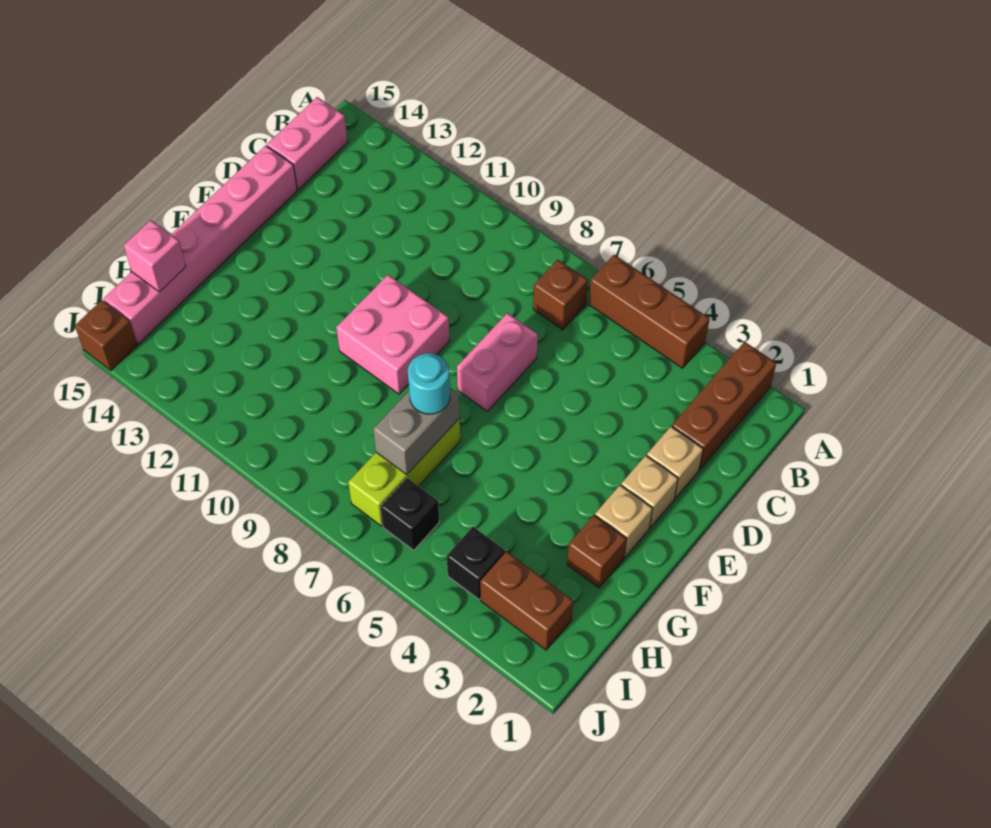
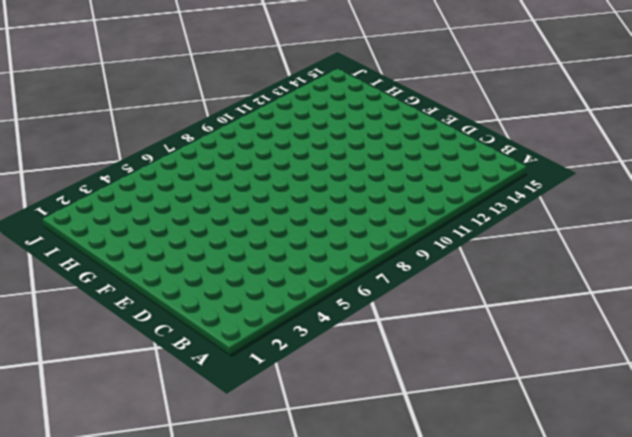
none -> brown 1x3 brick [672,342,776,469]
none -> brown 1x3 brick [589,255,710,368]
none -> brown 1x1 brick [533,260,588,330]

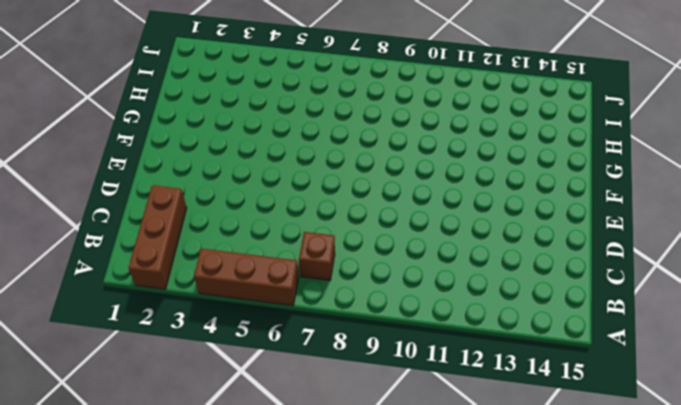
none -> pink 1x2 brick [267,97,348,190]
none -> tan 1x1 brick [647,426,703,498]
none -> pink 1x2 brick [457,313,538,411]

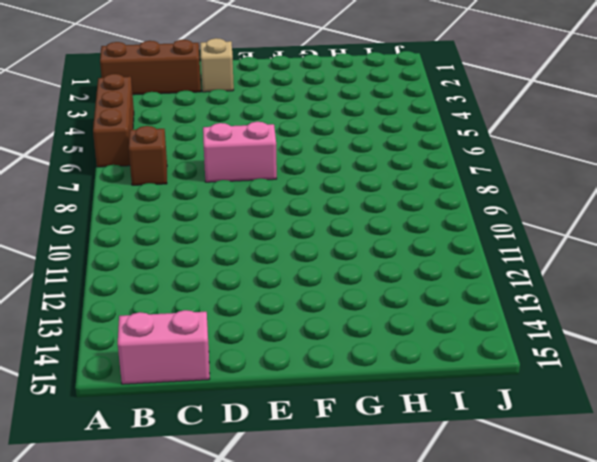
none -> pink 1x6 brick [103,145,297,343]
none -> tan 1x1 brick [621,456,678,528]
none -> pink 2x2 brick [336,275,450,394]

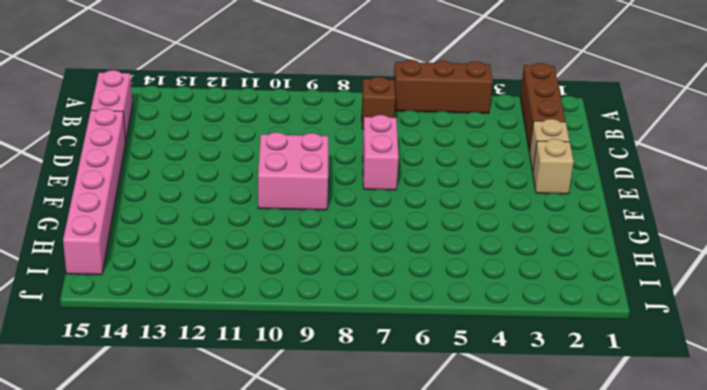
none -> tan 1x1 brick [595,485,653,558]
none -> brown 1x1 brick [567,515,626,588]
none -> lime 1x3 brick [348,418,460,526]

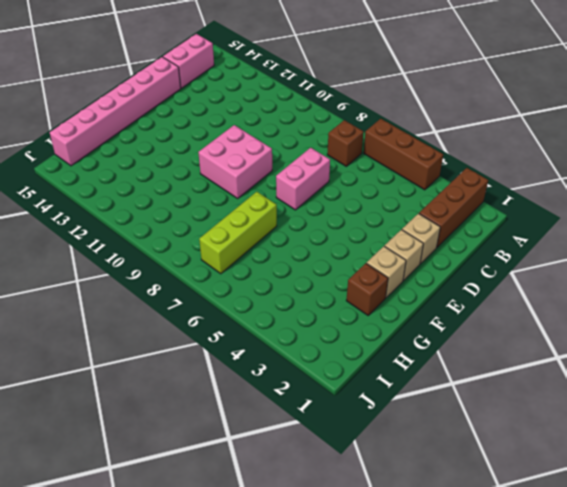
none -> brown 1x2 brick [480,551,573,650]
none -> black 1x1 brick [447,527,505,599]
none -> black 1x1 brick [381,478,439,550]

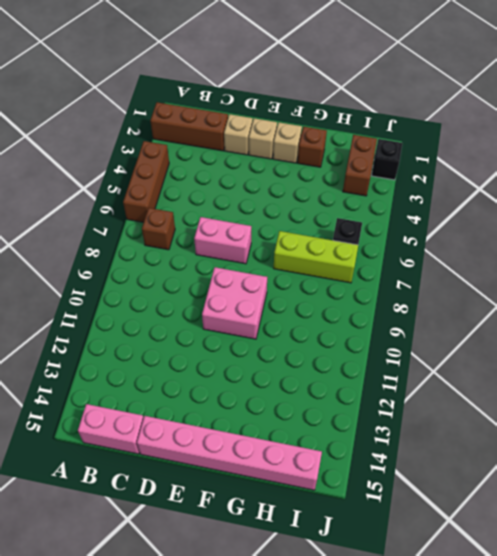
black 1x1 brick [371,139,402,180] -> black 1x1 brick moved to [447,527,505,599]
none -> brown 1x1 brick [75,300,137,370]
none -> grey 1x2 brick [373,388,460,474]
none -> pink 1x1 brick [124,220,186,292]

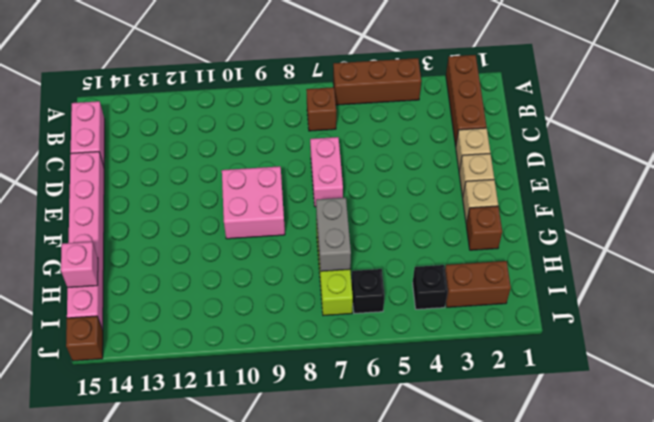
none -> cyan 1x1 round brick [408,353,450,414]

